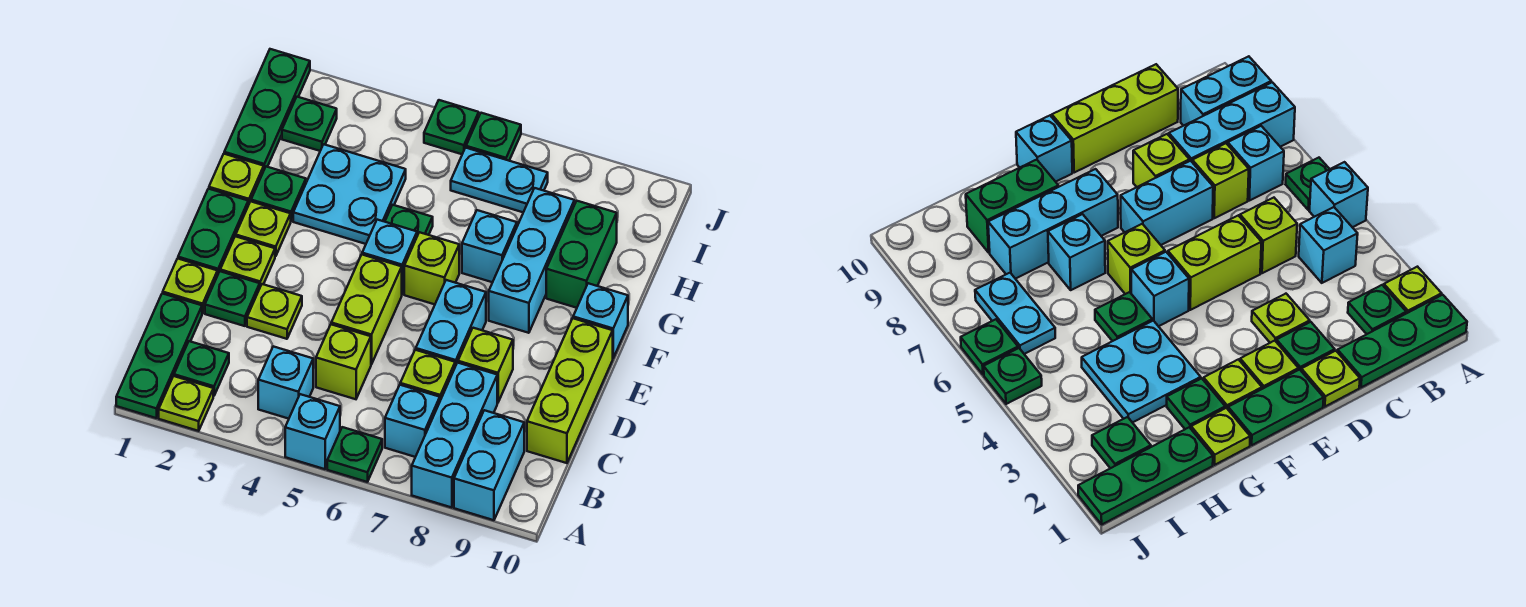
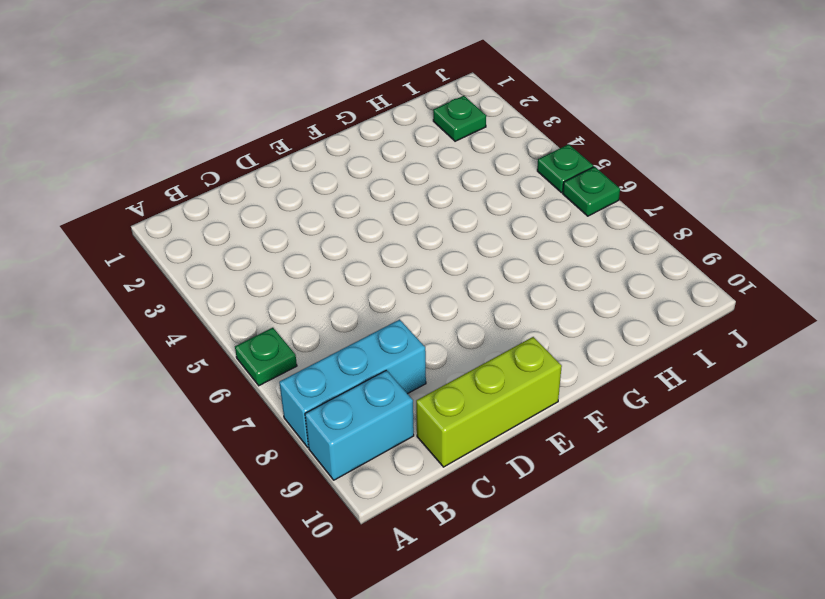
none -> green 1x3 plate [116,293,202,418]
none -> lime 1x1 plate [159,376,213,431]
none -> cyan 1x1 brick [285,394,340,469]
none -> green 1x1 plate [174,341,229,396]

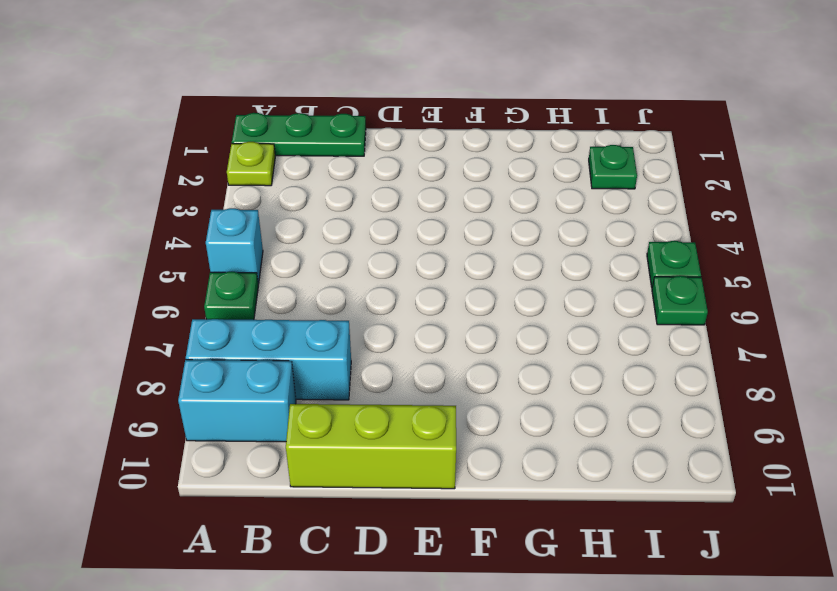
none -> green 1x1 plate [174,341,229,396]
none -> cyan 1x1 brick [258,346,313,419]
none -> cyan 1x1 brick [385,385,440,457]
none -> lime 1x1 brick [316,324,371,399]

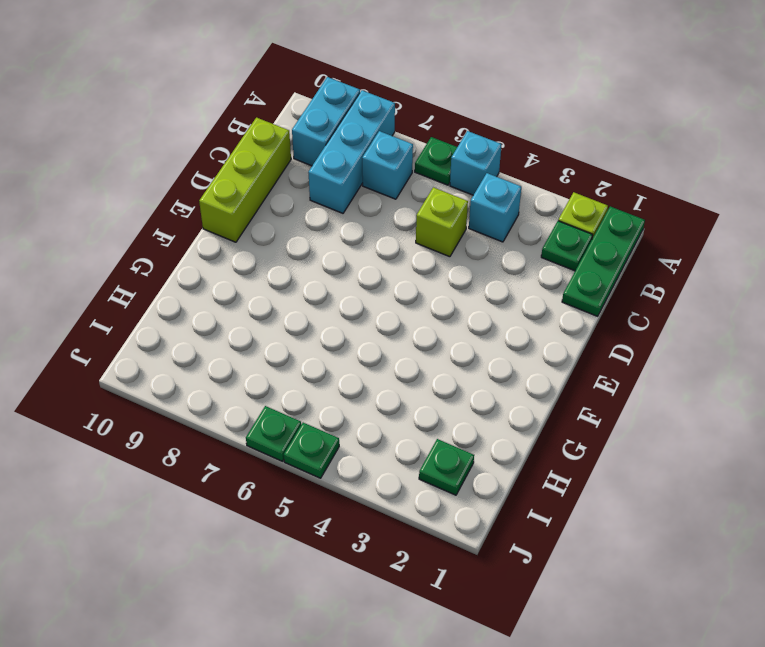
none -> lime 1x1 brick [400,350,455,400]
none -> lime 1x1 plate [163,259,218,313]
none -> green 1x1 plate [205,271,260,326]
none -> lime 1x1 plate [247,284,302,339]

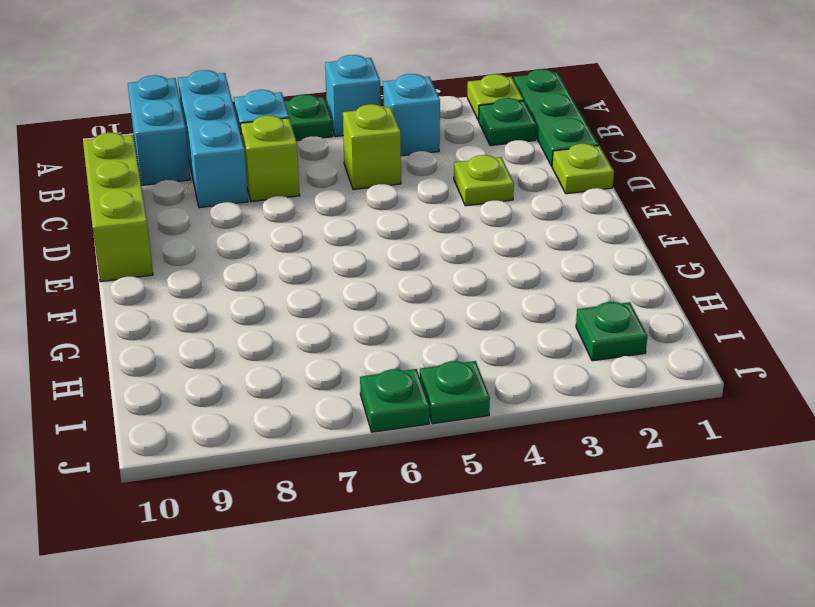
none -> green 1x1 plate [205,271,260,326]
none -> lime 1x2 brick [331,255,402,364]
none -> cyan 1x2 brick [416,280,486,366]
none -> lime 1x1 brick [458,328,513,403]

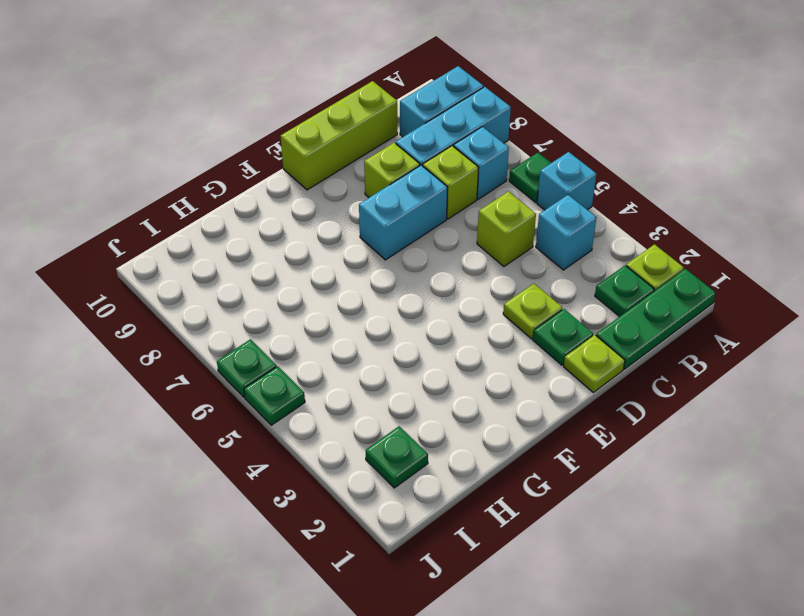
none -> lime 1x2 brick [331,255,402,364]
none -> green 1x2 plate [178,189,248,273]
none -> lime 1x1 plate [220,236,275,286]
none -> lime 1x1 plate [236,201,291,256]

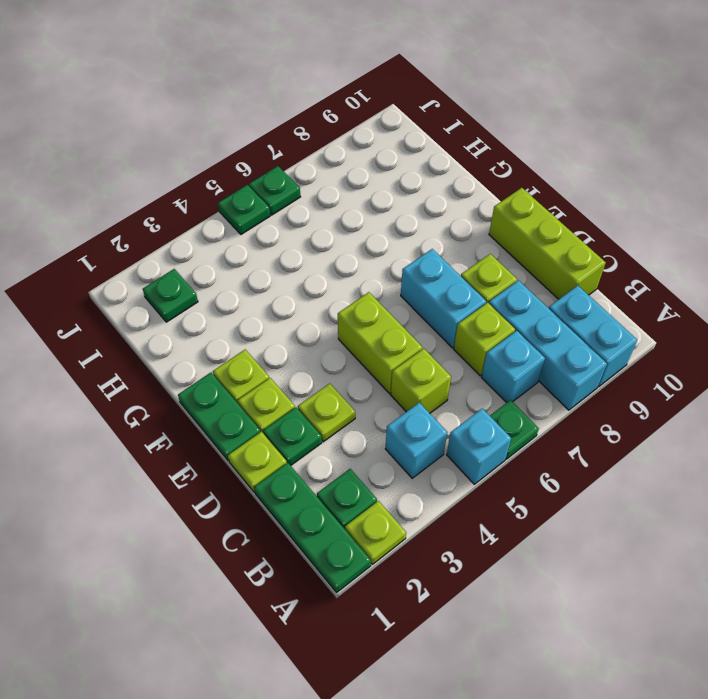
none -> cyan 1x1 brick [362,220,417,294]
none -> lime 1x1 brick [404,232,459,304]
none -> cyan 1x3 brick [489,188,574,333]
none -> cyan 1x1 brick [573,283,628,358]

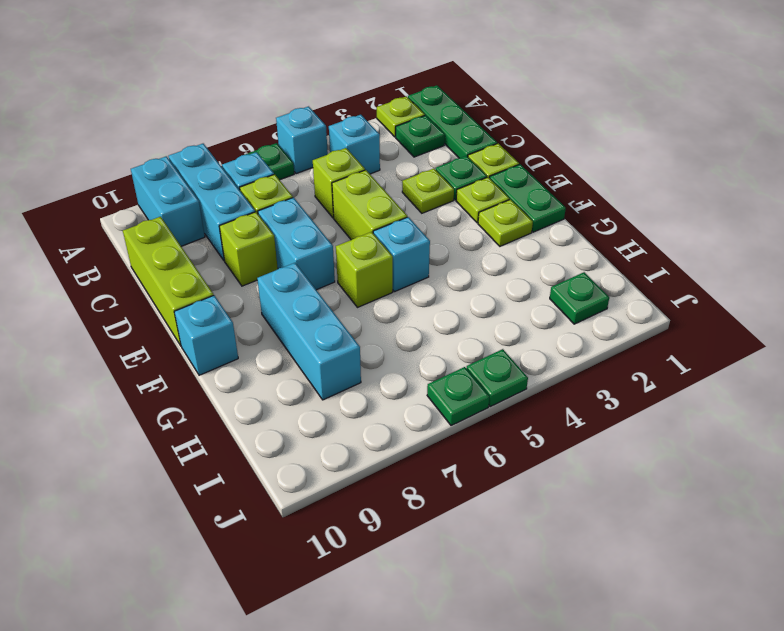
none -> lime 1x1 plate [209,154,264,205]
none -> green 1x1 plate [251,167,306,221]
none -> cyan 2x2 plate [293,144,406,244]
none -> green 1x1 plate [385,205,433,236]

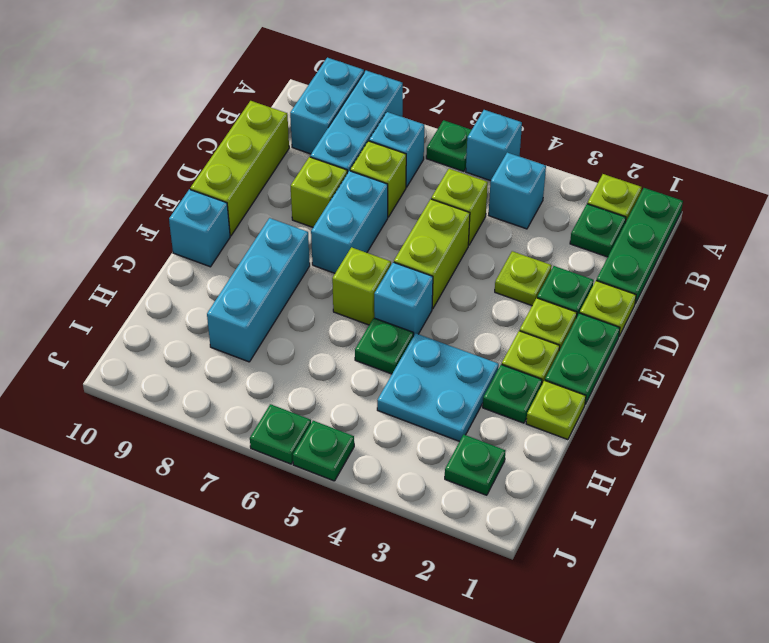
none -> cyan 1x1 brick [462,210,517,282]
none -> green 1x2 brick [546,201,617,308]
none -> green 1x3 plate [224,49,310,169]
none -> cyan 1x2 plate [451,148,548,212]

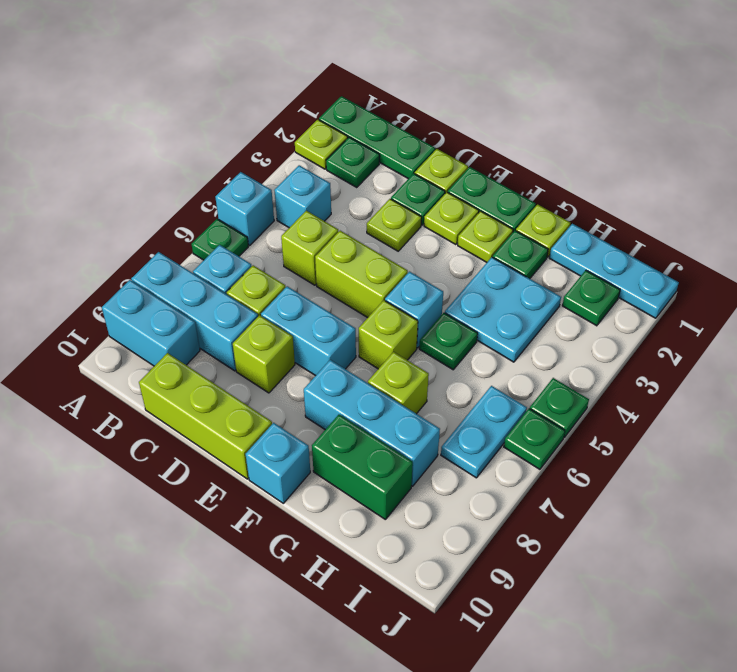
lime 1x1 brick [368,352,429,414] -> cyan 1x1 brick [462,210,517,282]
cyan 1x3 plate [550,224,679,318] -> green 1x3 plate [224,49,310,169]

